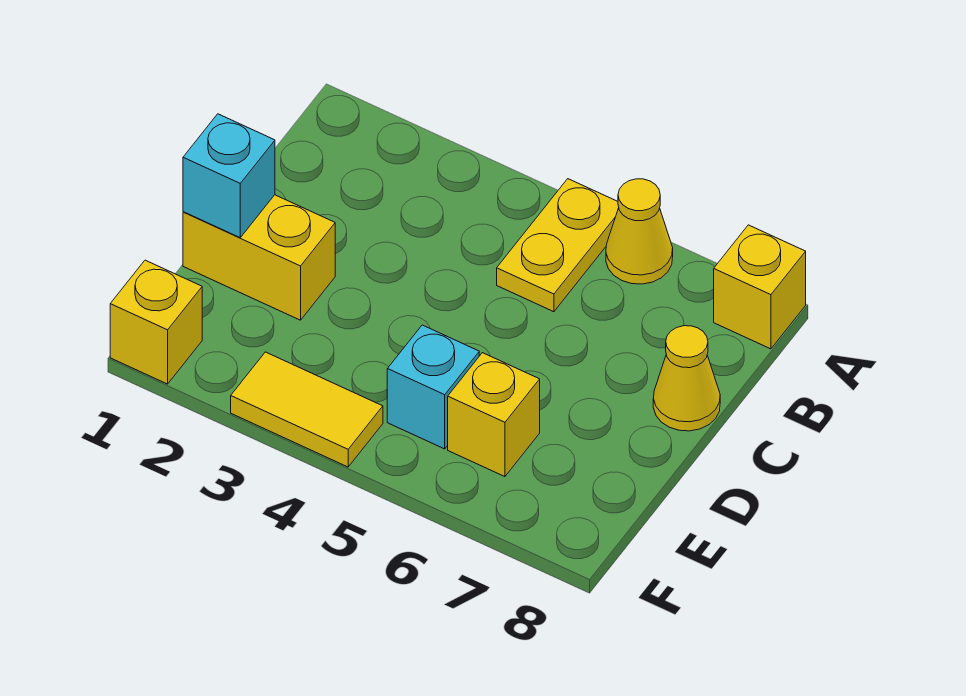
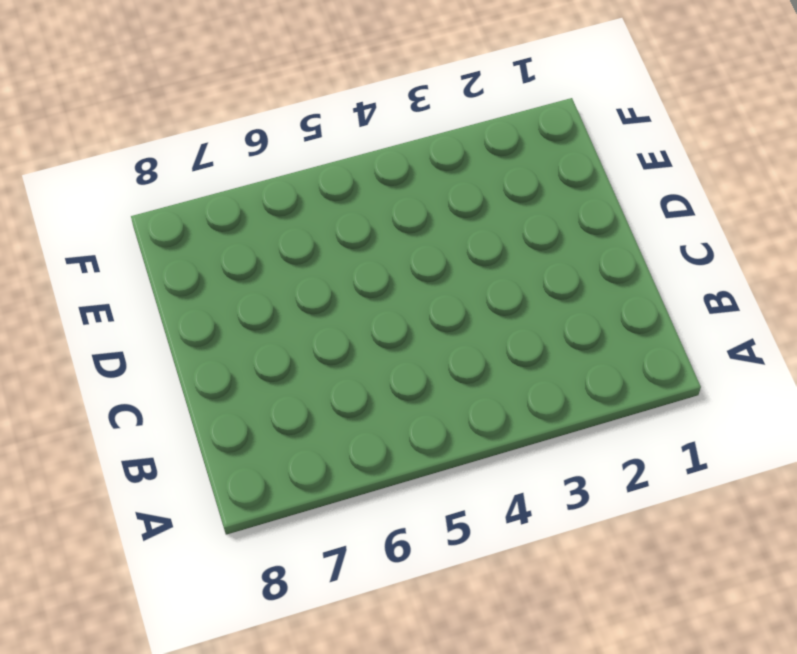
none -> yellow 1x2 plate [497,179,619,312]
none -> yellow 1x1 cone [606,179,673,284]

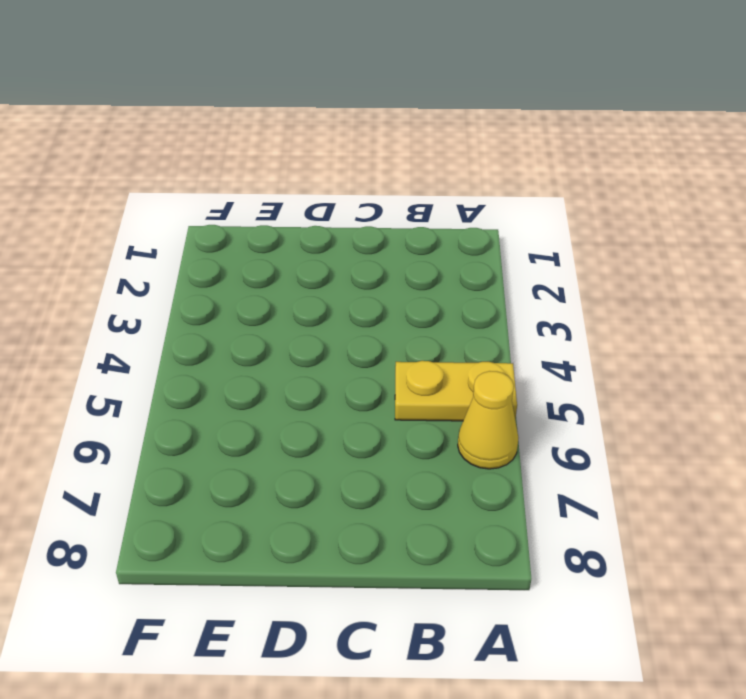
none -> yellow 1x1 brick [714,225,806,349]
none -> yellow 1x1 cone [653,326,720,431]

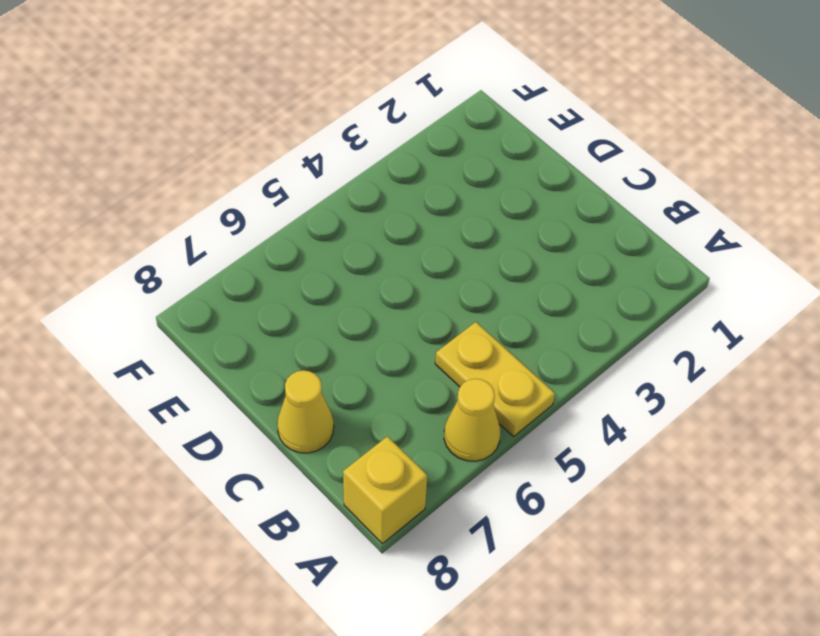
none -> yellow 1x2 brick [183,195,335,320]
none -> cyan 1x1 brick [387,325,479,449]

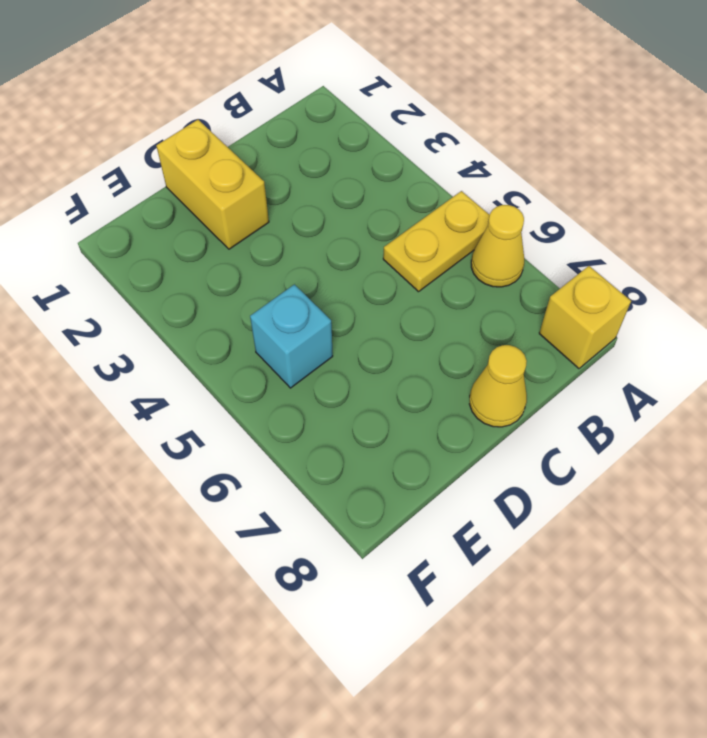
none -> yellow 1x1 brick [448,353,540,477]
none -> yellow 1x1 brick [110,260,202,384]

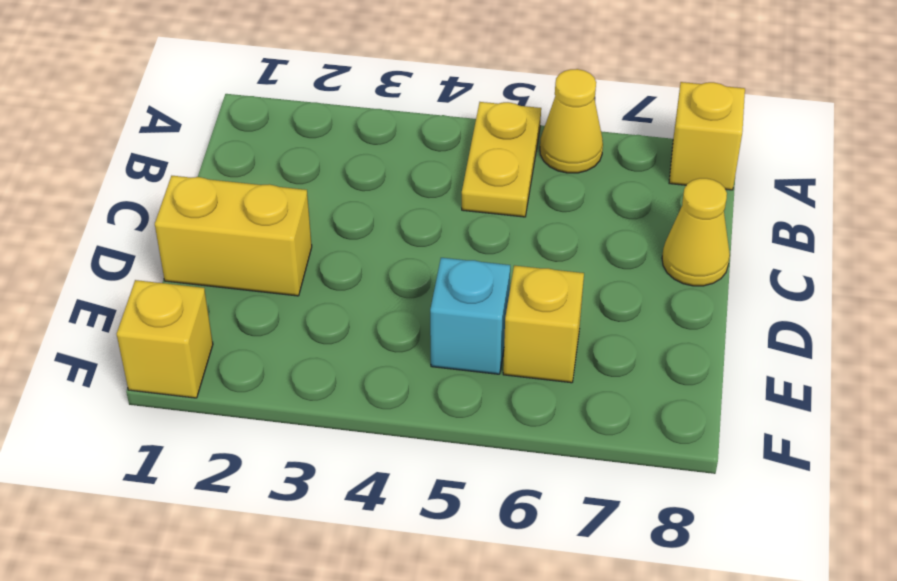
none -> yellow 1x2 tile [231,352,383,467]
none -> cyan 1x1 brick [183,114,275,237]

